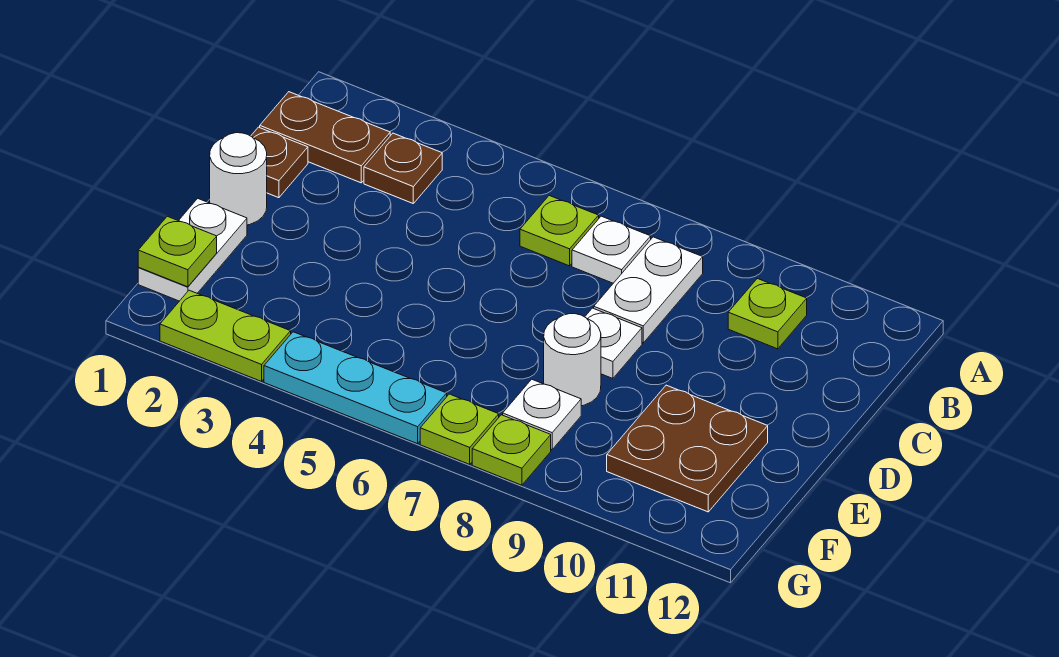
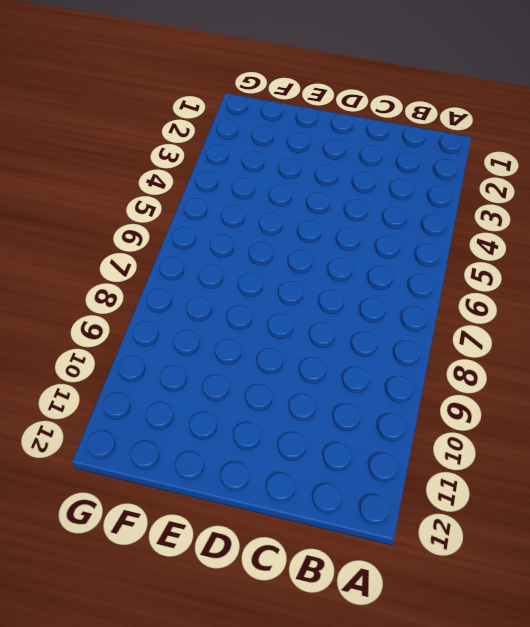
none -> brown 1x2 plate [260,92,390,183]
none -> brown 1x1 plate [364,133,442,203]
none -> lime 1x1 plate [520,196,599,266]

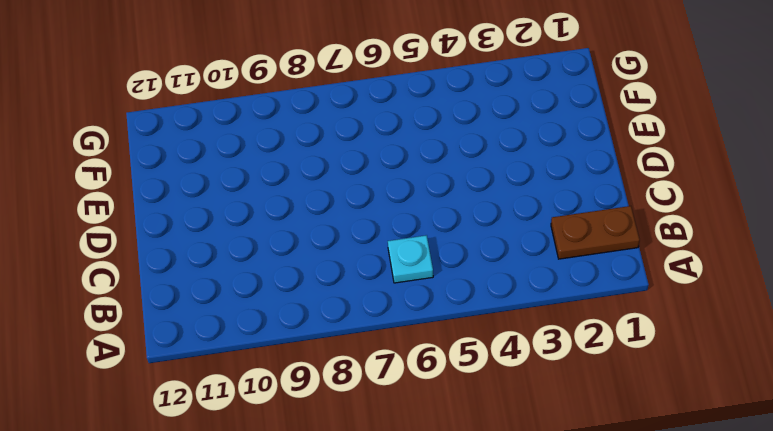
cyan 1x1 plate [388,235,433,283] -> lime 1x1 plate [520,196,599,266]
none -> brown 1x1 plate [364,133,442,203]
none -> white 1x1 plate [572,216,651,283]
none -> white 1x2 plate [594,237,703,343]

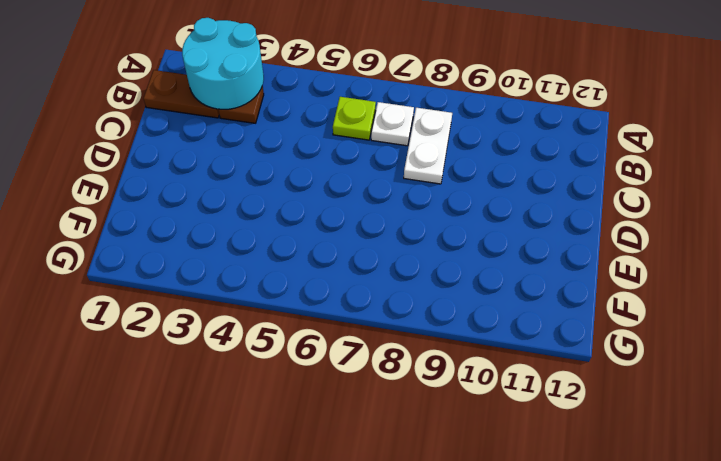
cyan 2x2 round brick [182,18,264,109] -> none
none -> lime 1x1 plate [728,278,807,349]
none -> brown 1x1 plate [251,127,308,198]
none -> white 1x1 round brick [210,133,267,225]

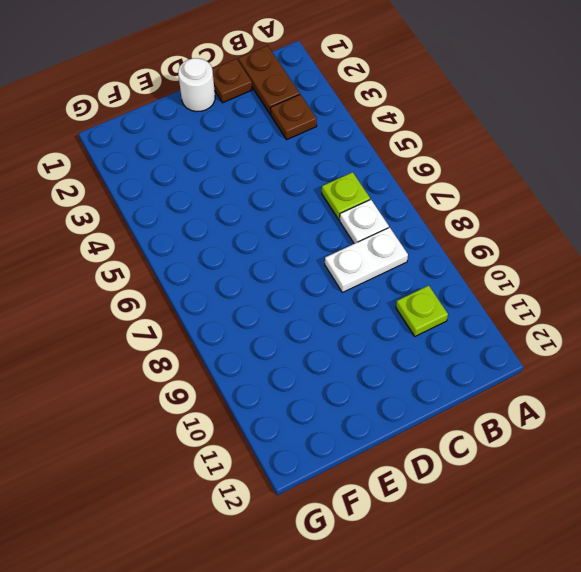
none -> white 1x1 plate [585,308,642,379]
none -> white 1x2 plate [138,198,247,301]
none -> white 1x1 round brick [544,314,601,406]

